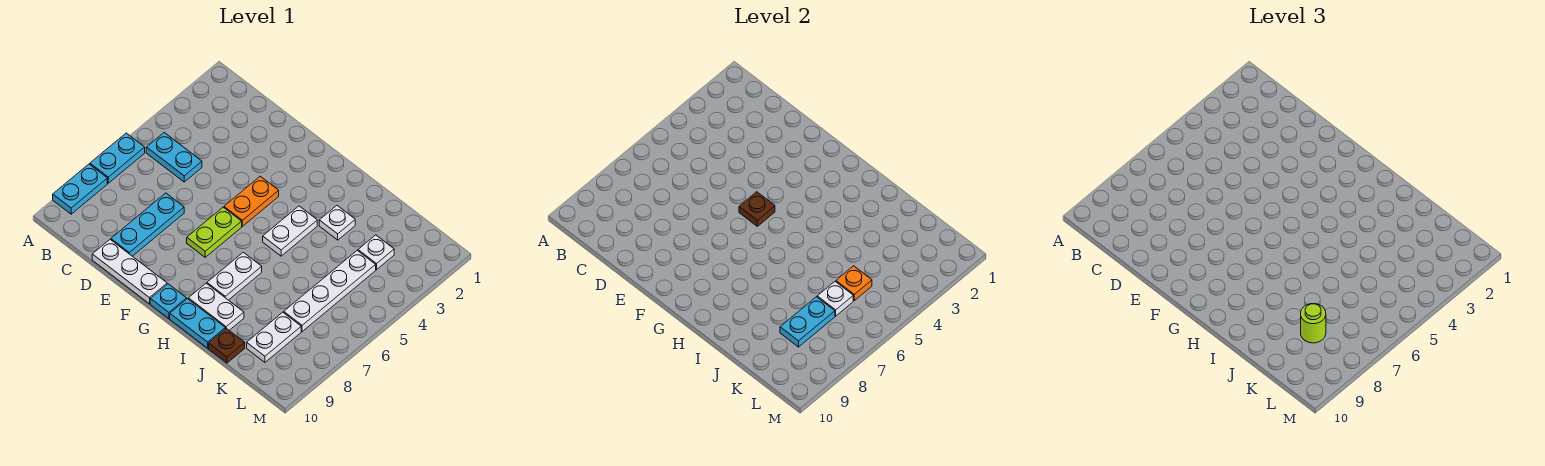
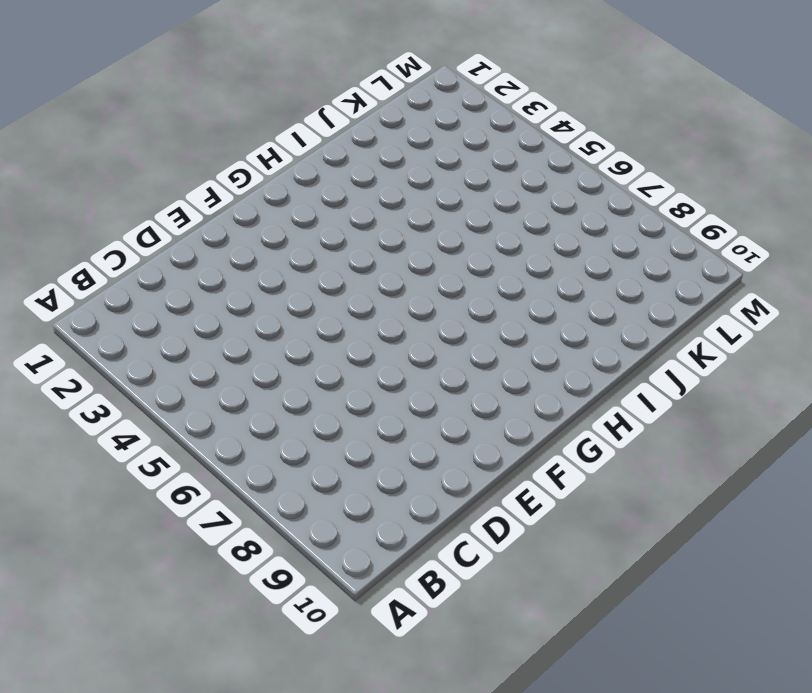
none -> cyan 1x2 plate [90,133,145,183]
none -> cyan 1x2 plate [53,164,107,214]
none -> cyan 1x2 plate [146,133,202,182]

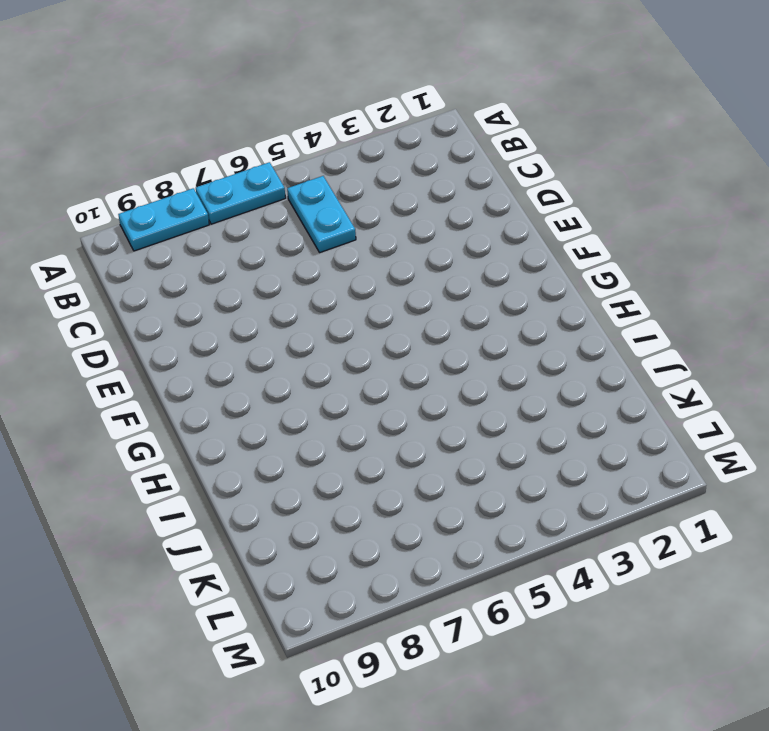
none -> cyan 1x3 plate [111,193,184,256]
none -> white 1x3 plate [92,240,167,304]
none -> orange 1x2 plate [224,176,279,226]

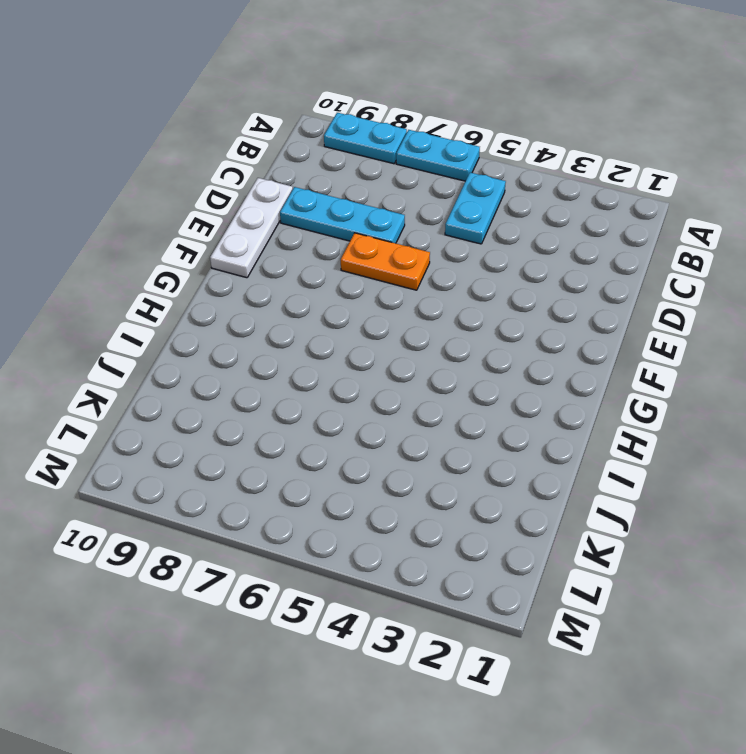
orange 1x2 plate [341,233,430,290] -> orange 1x2 plate moved to [224,176,279,226]
none -> lime 1x2 plate [187,207,242,257]
none -> cyan 1x1 plate [150,284,187,319]
none -> white 1x2 plate [263,206,317,256]

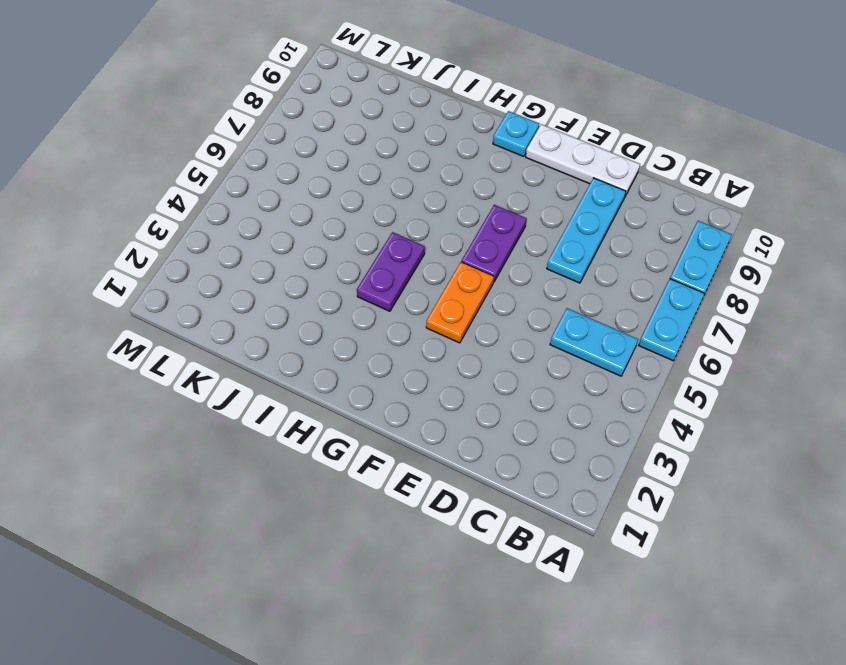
purple 1x2 plate [462,205,527,282] -> lime 1x2 plate [187,207,242,257]
purple 1x2 plate [357,232,425,311] -> white 1x2 plate [263,206,317,256]
none -> white 1x2 plate [207,252,262,300]
none -> white 1x2 plate [188,283,244,330]
none -> cyan 1x2 plate [170,299,225,348]

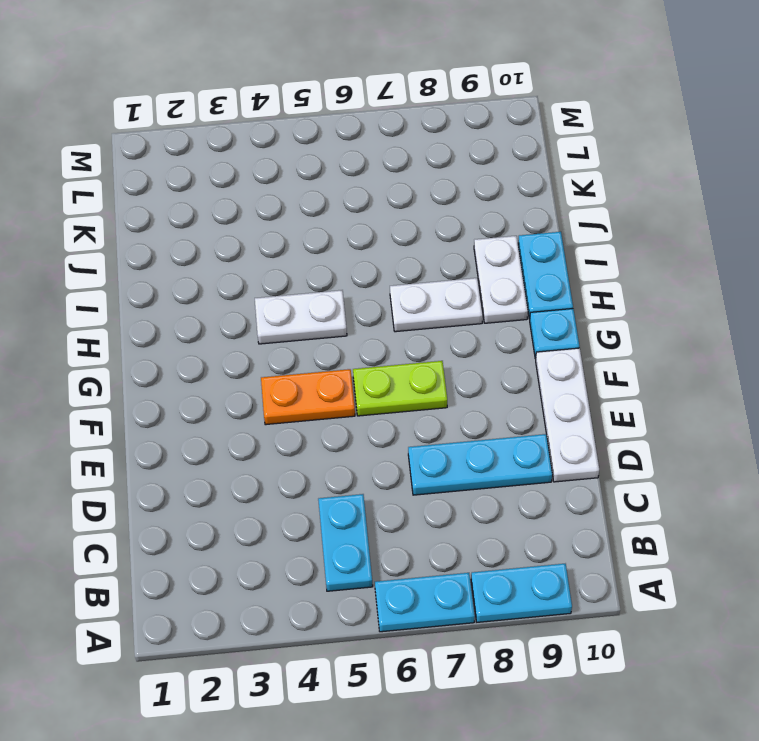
none -> white 1x1 plate [319,206,355,240]
none -> brown 1x1 plate [209,328,245,363]
none -> white 1x1 plate [358,235,394,270]

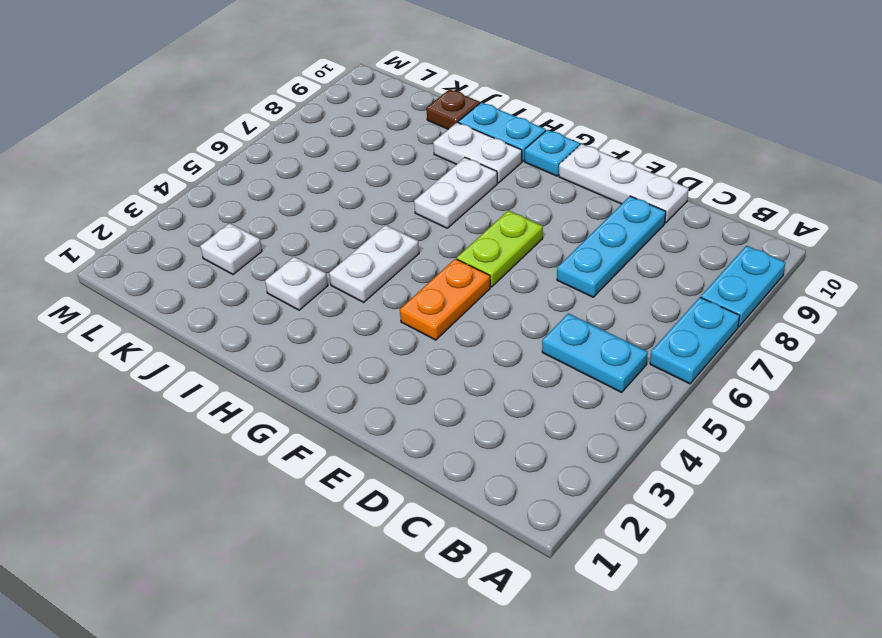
none -> white 1x4 plate [284,251,376,331]
none -> white 1x2 plate [247,312,301,362]
none -> brown 1x1 plate [739,192,775,226]

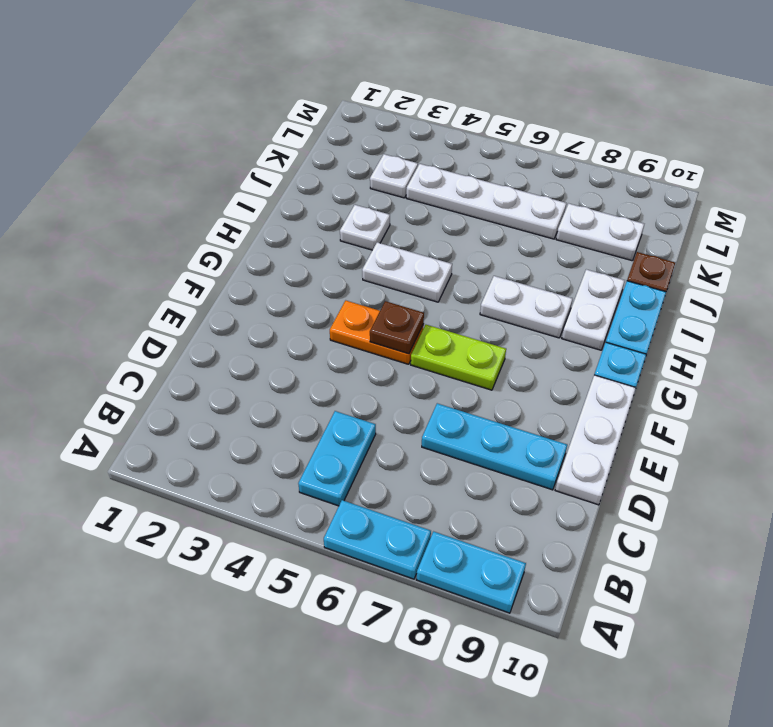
none -> orange 1x1 plate [836,266,872,300]
none -> white 1x1 plate [817,282,853,316]
none -> cyan 1x2 plate [780,297,835,347]

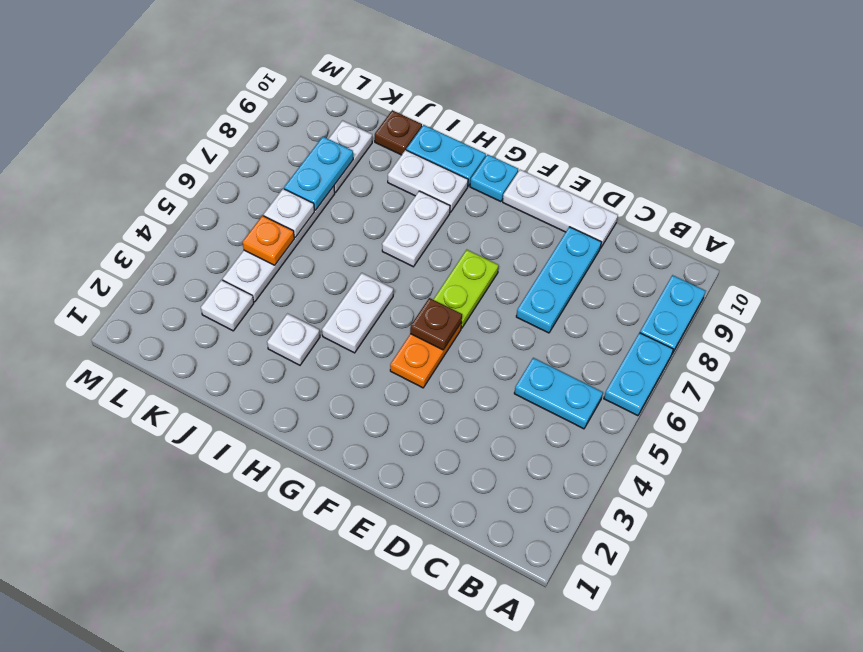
none -> lime 1x1 round brick [1301,303,1326,343]

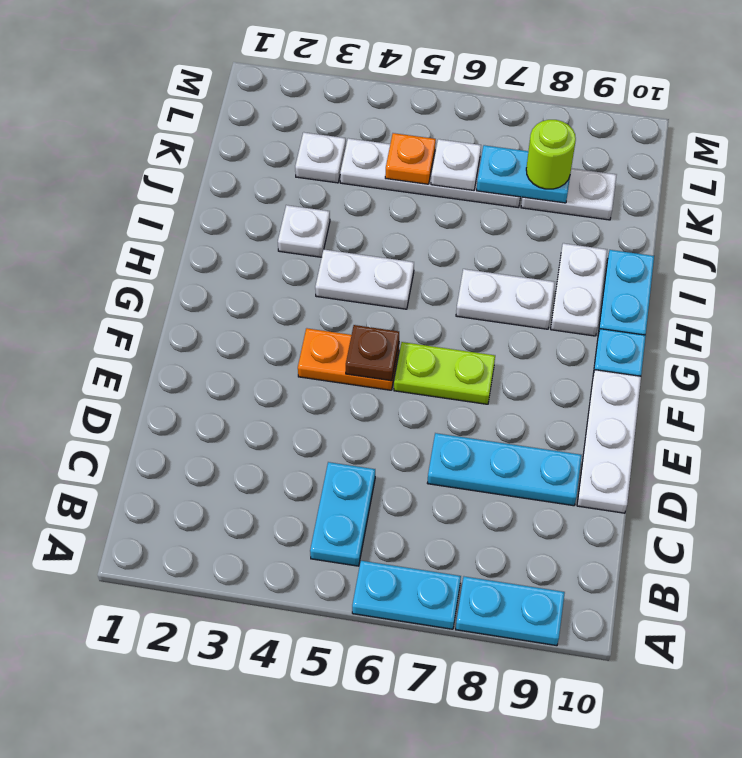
none -> brown 1x1 plate [209,328,245,363]

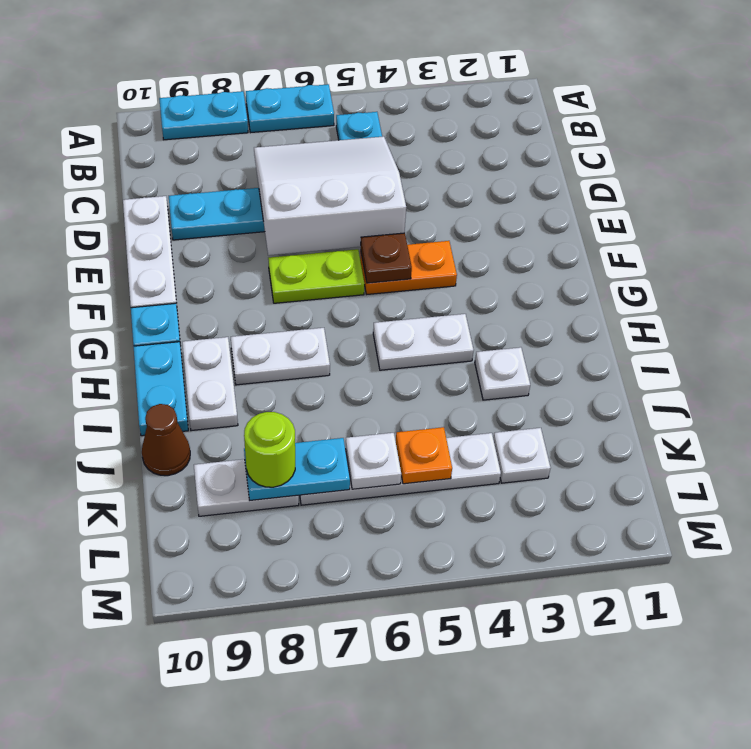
white 3x3 slope [254,136,406,255] -> none
brown 1x1 cone [142,404,190,476] -> brown 1x1 plate [209,328,245,363]

